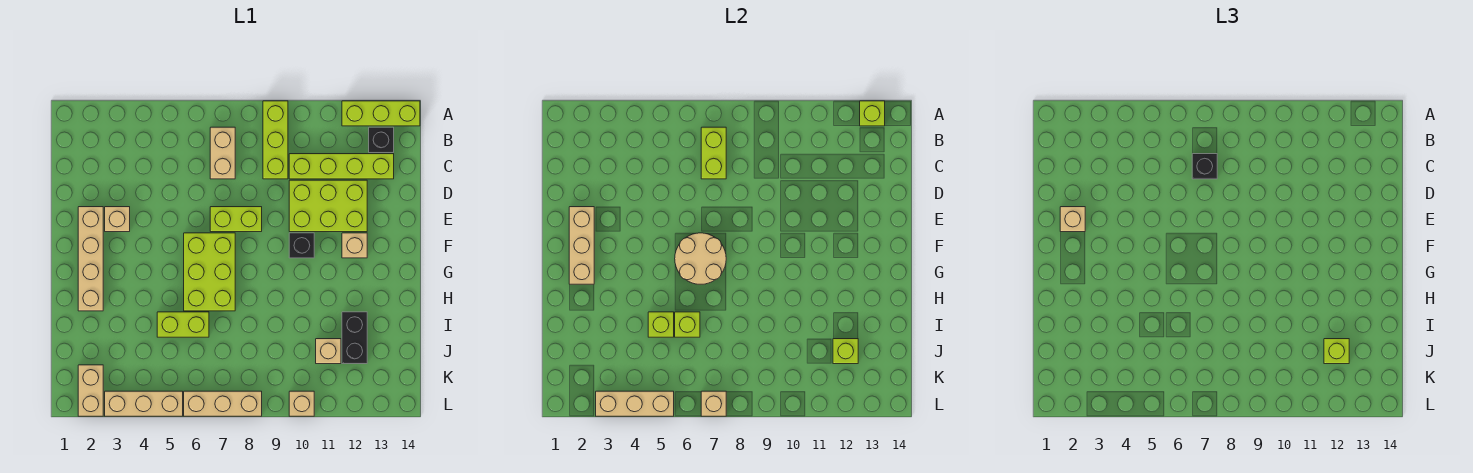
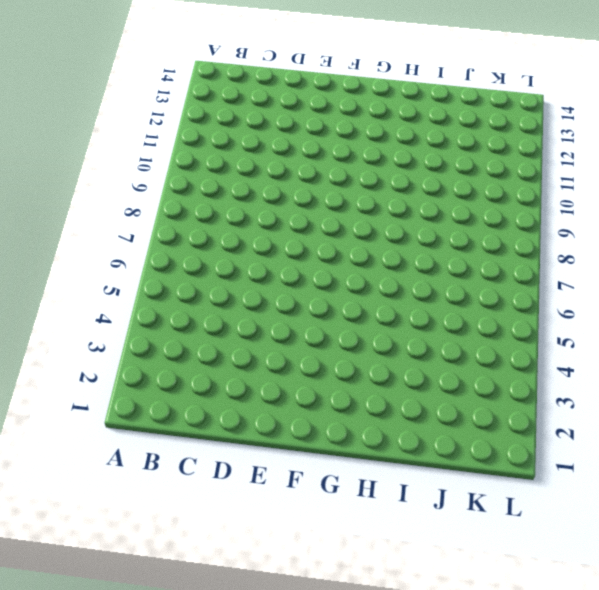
none -> lime 1x3 brick [263,101,288,179]
none -> lime 1x3 brick [342,101,420,126]
none -> tan 1x2 brick [210,127,235,179]
none -> black 1x1 brick [369,127,394,153]

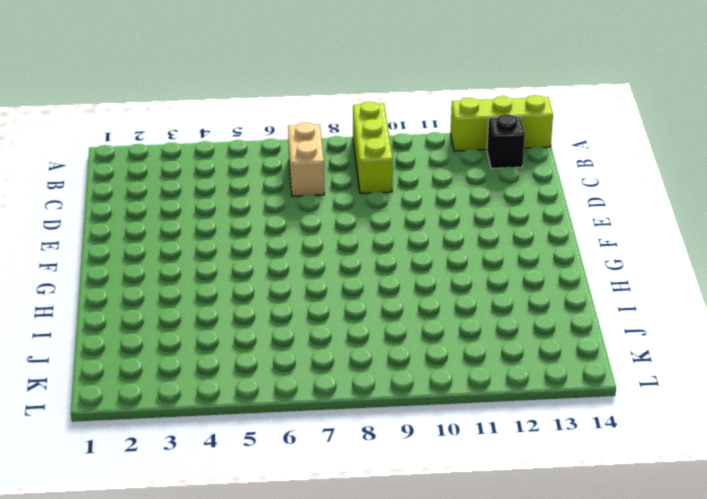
none -> lime 1x4 brick [289,154,394,179]
none -> lime 2x3 brick [289,180,367,232]
none -> tan 1x4 brick [78,207,103,311]
none -> tan 1x1 brick [105,207,130,232]

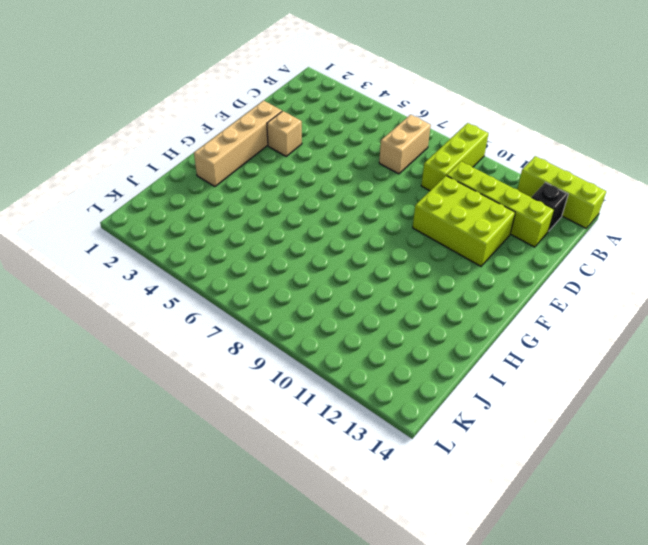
none -> lime 1x2 brick [210,207,262,232]
none -> lime 2x3 brick [184,233,235,311]
none -> black 1x1 brick [289,233,314,258]
none -> tan 1x1 brick [342,233,367,258]

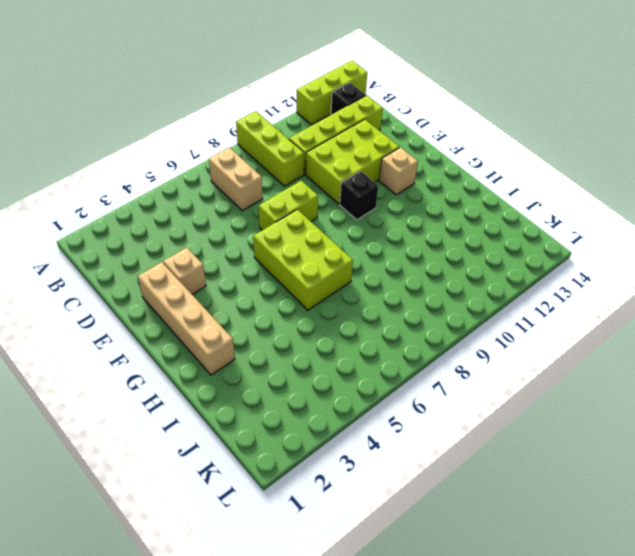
none -> lime 1x2 brick [157,312,209,337]
none -> black 1x2 brick [342,312,367,364]
none -> tan 1x1 brick [316,339,341,364]
none -> tan 1x2 brick [78,365,103,416]

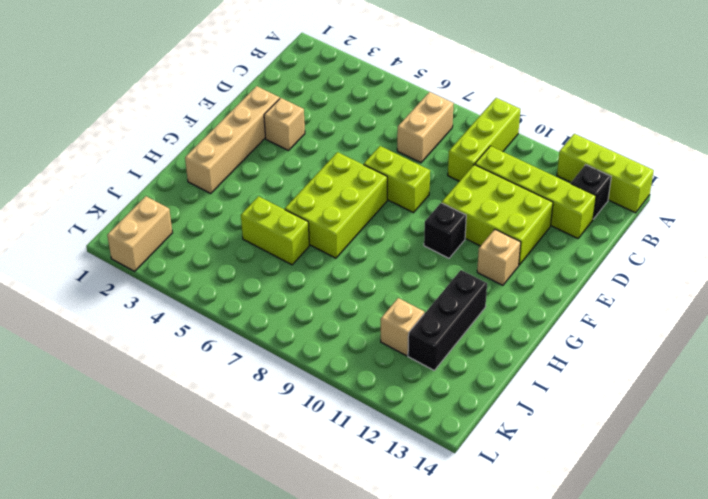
black 1x3 brick [408,270,487,370] -> black 1x2 brick [342,312,367,364]
none -> tan 1x3 brick [105,391,183,416]
none -> tan 1x3 brick [184,391,262,416]
none -> tan 1x1 brick [289,391,314,416]
none -> lime 1x1 brick [860,101,885,126]

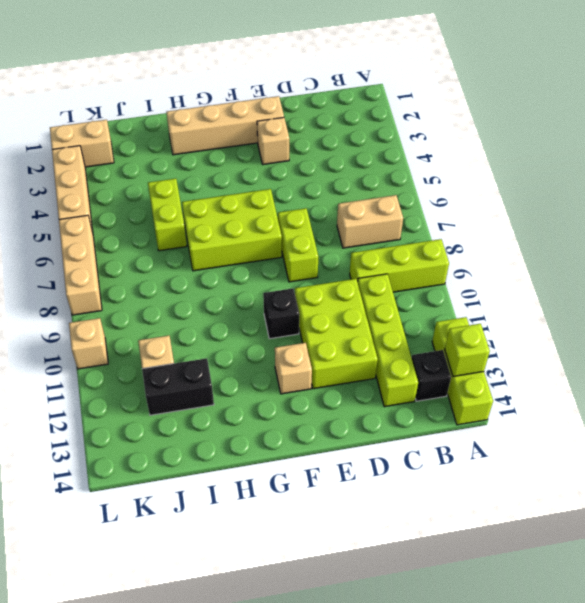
none -> lime 1x2 brick [701,127,726,179]
none -> tan 1x3 brick [569,207,594,284]
none -> tan 2x2 round brick [675,233,726,284]
none -> lime 1x1 brick [648,312,674,337]

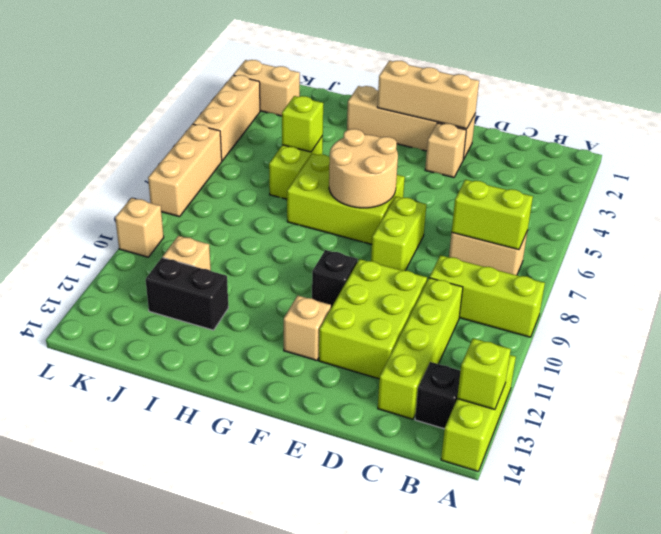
none -> lime 1x1 brick [675,312,700,337]
none -> lime 1x1 brick [833,339,858,364]
none -> tan 1x3 brick [596,391,674,416]
none -> tan 1x1 brick [701,391,726,416]

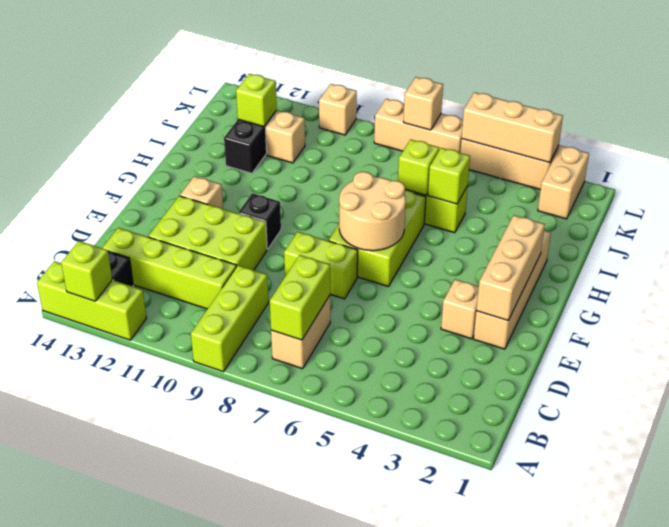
none -> black 1x1 brick [1192,154,1217,179]
none -> tan 1x1 brick [1060,207,1085,232]
none -> lime 1x1 brick [1324,339,1349,364]

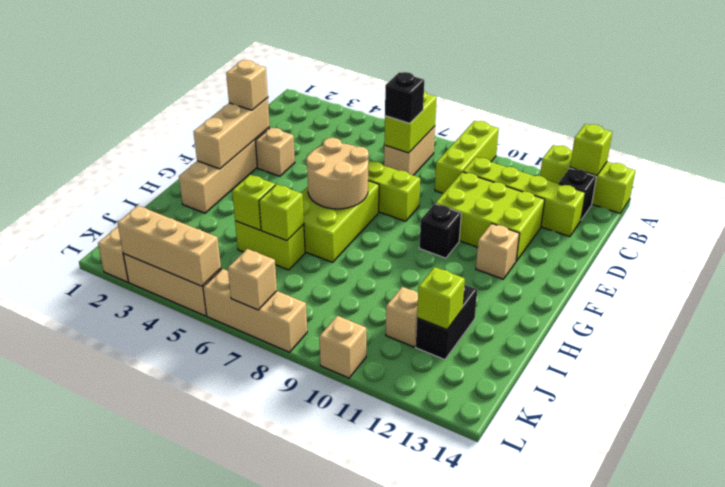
none -> lime 1x1 brick [1324,339,1349,364]

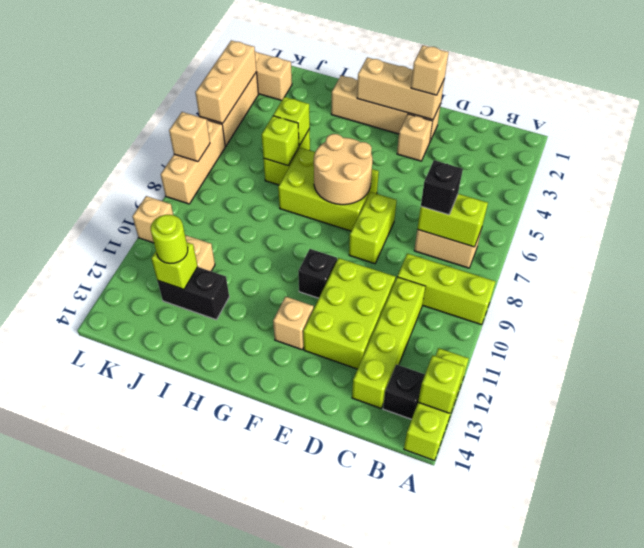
lime 1x1 round brick [151,215,188,264] -> lime 1x1 brick [1324,339,1349,364]

